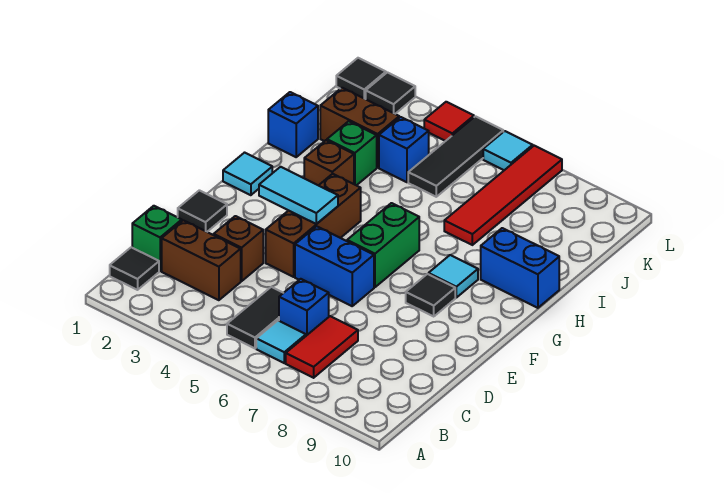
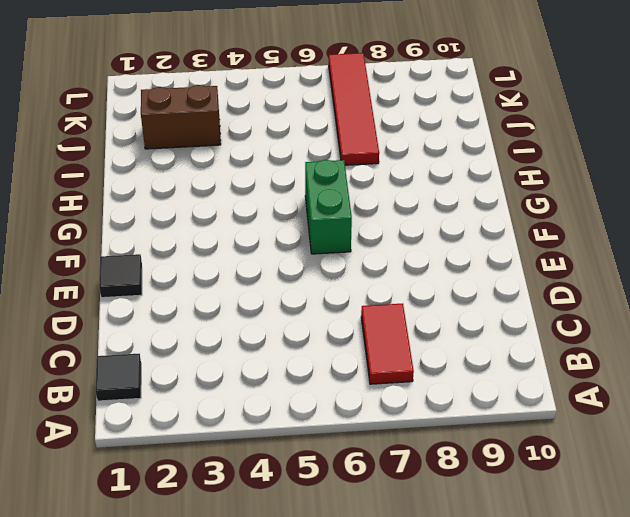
none -> black 1x2 tile [227,287,283,348]
none -> cyan 1x1 tile [256,321,306,363]
none -> green 1x1 brick [132,206,182,271]

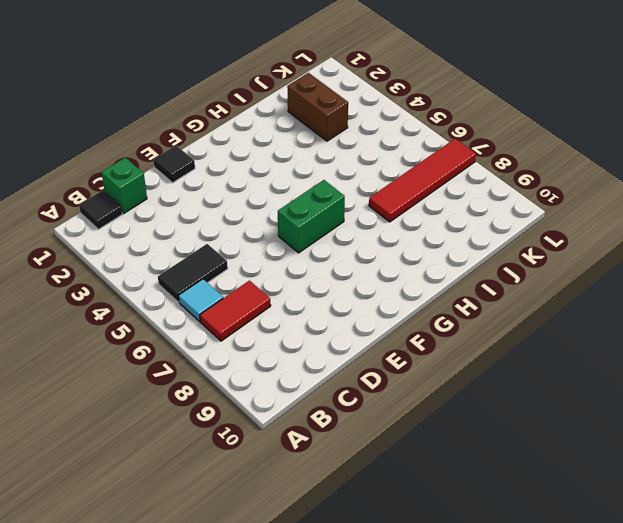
none -> brown 1x2 brick [162,220,241,300]
none -> blue 1x1 brick [279,279,329,336]
none -> brown 1x1 brick [214,216,263,281]

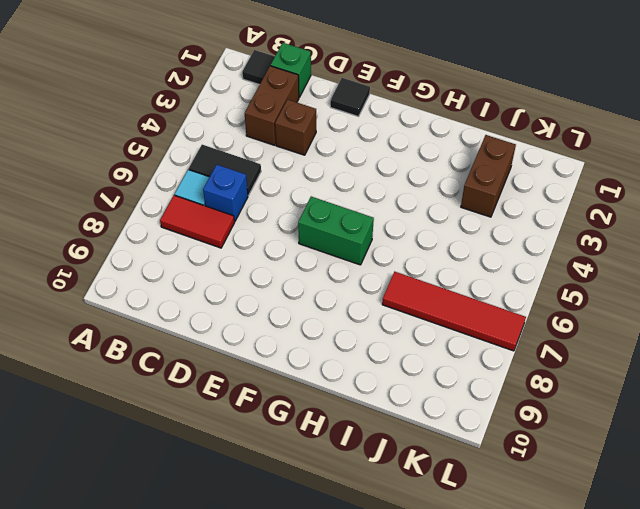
none -> brown 1x3 brick [266,174,361,277]
none -> blue 1x2 brick [295,226,374,306]
none -> black 1x1 tile [406,274,455,316]

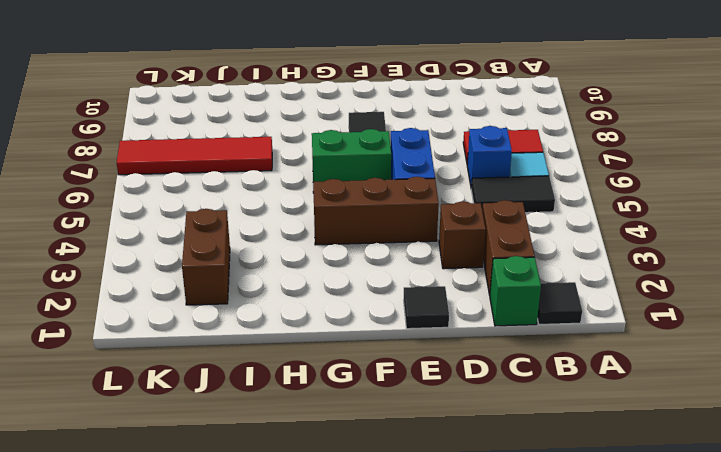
none -> cyan 1x1 tile [223,153,272,195]
none -> cyan 1x1 tile [429,255,478,298]
none -> brown 1x1 brick [304,140,354,185]

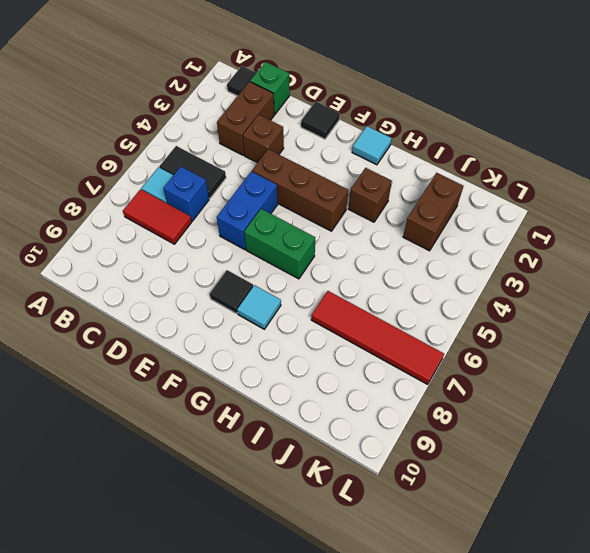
none -> blue 1x2 brick [481,228,559,308]
none -> blue 1x1 brick [268,92,318,157]
none -> green 1x1 brick [327,121,377,185]

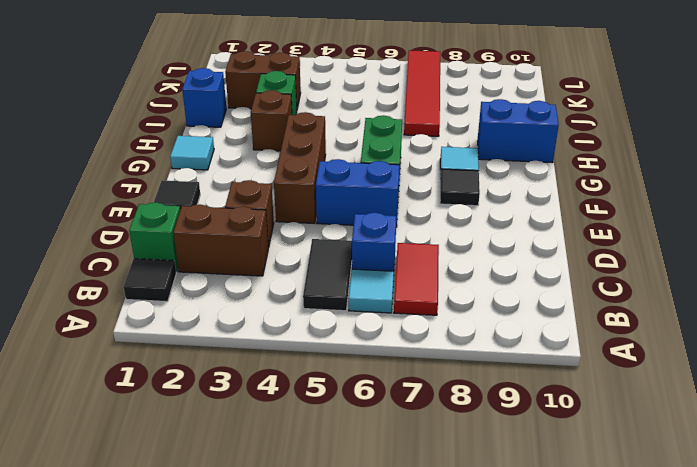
none -> blue 1x1 brick [379,117,429,182]
none -> black 1x3 tile [408,116,503,197]
none -> black 1x1 tile [336,58,386,99]

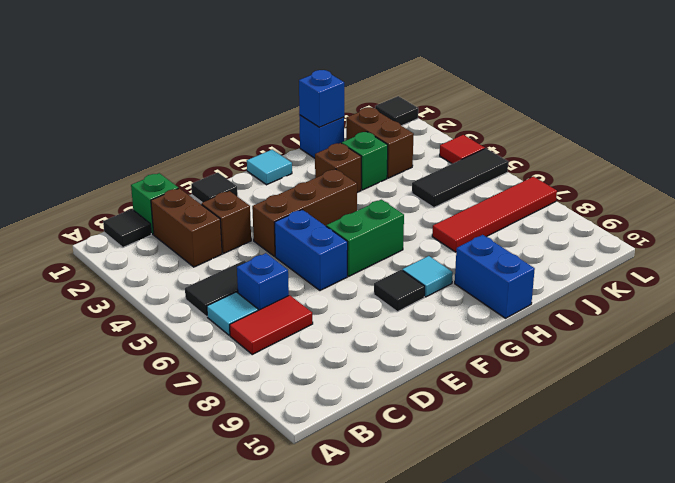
blue 1x1 brick [299,70,344,127] -> blue 1x1 brick moved to [379,117,429,182]
none -> black 1x1 tile [366,72,415,114]
none -> cyan 1x1 tile [483,131,533,170]
none -> cyan 1x2 tile [259,167,338,224]

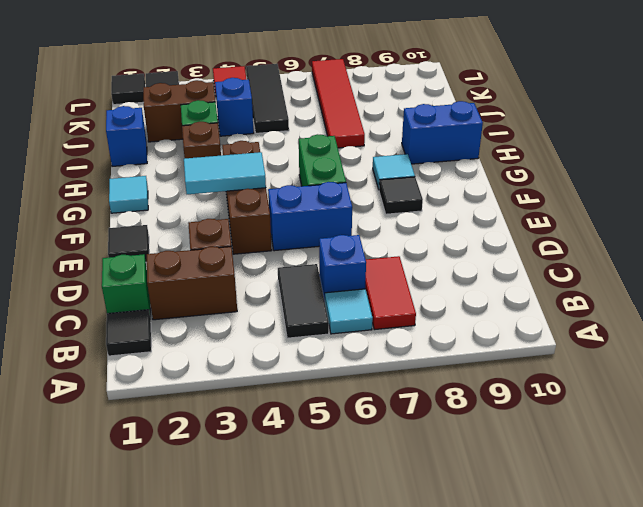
none -> cyan 1x1 tile [483,131,533,170]

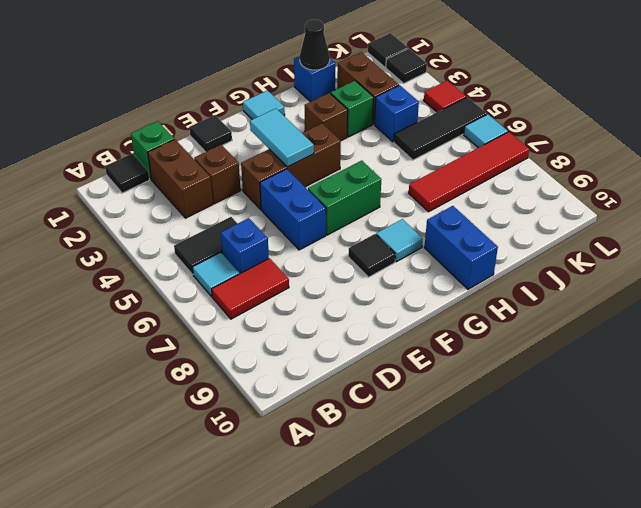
black 1x1 cone [300,19,330,70] -> none

